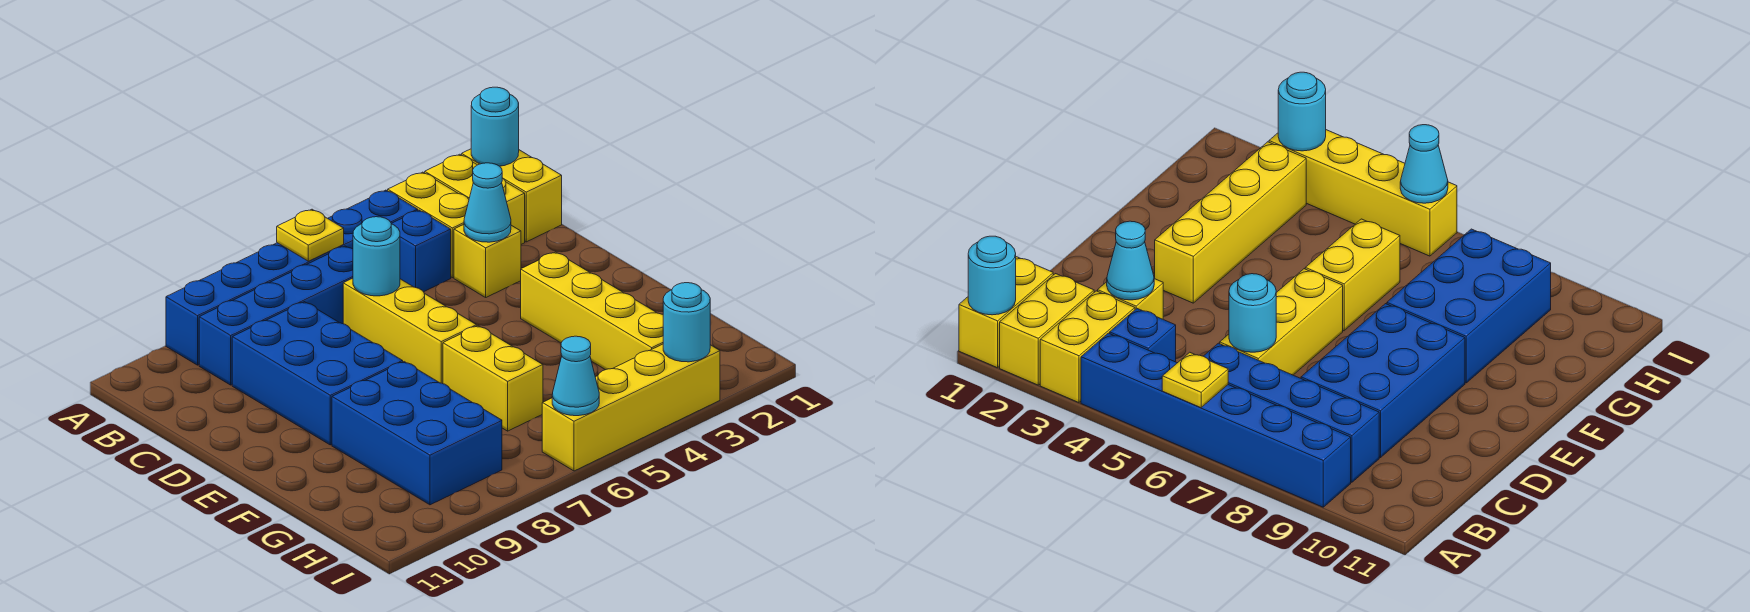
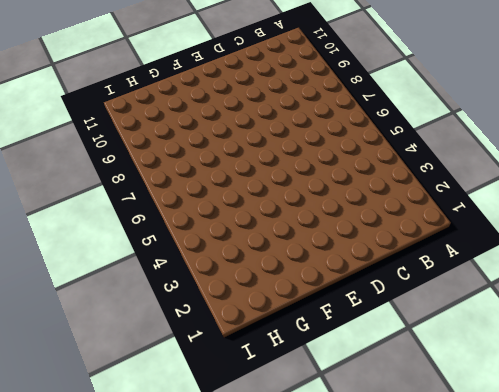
none -> yellow 1x2 brick [462,149,562,242]
none -> yellow 1x2 brick [425,154,525,244]
none -> yellow 1x2 brick [388,172,469,278]

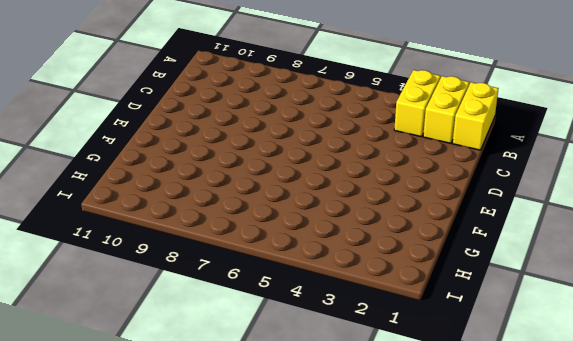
none -> blue 1x6 brick [166,190,418,365]
none -> blue 1x1 brick [391,210,451,292]
none -> blue 1x4 brick [199,246,353,385]

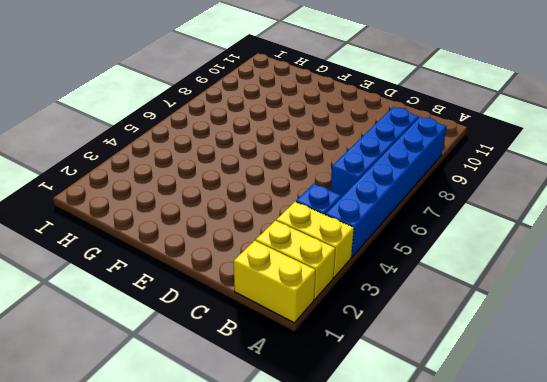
none -> yellow 1x1 brick [454,225,521,297]
none -> yellow 1x3 brick [343,278,476,384]
none -> blue 2x3 brick [232,302,403,445]

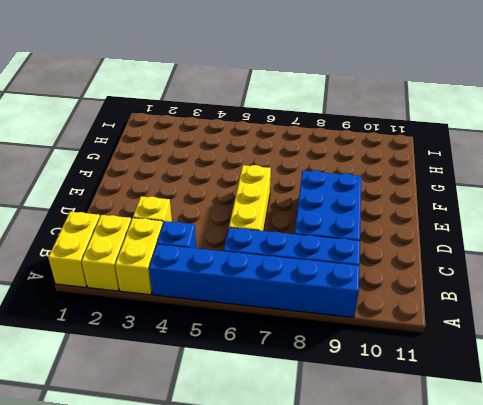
none -> yellow 1x4 brick [521,252,663,370]
none -> yellow 1x2 brick [443,326,543,431]
none -> blue 2x3 brick [332,362,502,505]

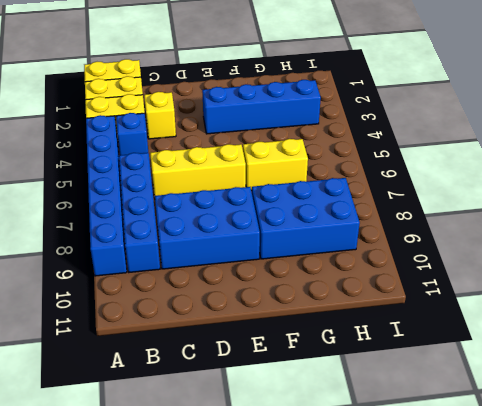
blue 1x4 brick [202,80,321,134] -> yellow 1x4 brick [521,252,663,370]
none -> yellow 1x4 brick [542,344,720,471]
none -> cyan 1x1 round brick [471,87,519,166]
none -> yellow 1x1 plate [277,209,344,261]

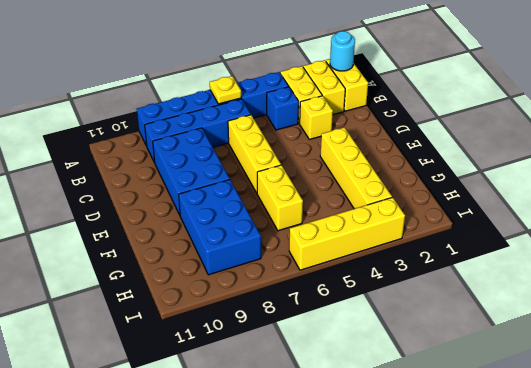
none -> cyan 1x1 cone [464,163,511,242]
none -> cyan 1x1 round brick [353,217,400,296]
none -> cyan 1x1 round brick [663,283,710,362]

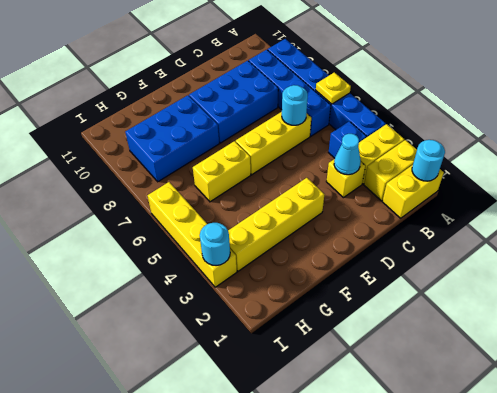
none -> cyan 1x1 cone [552,336,599,416]

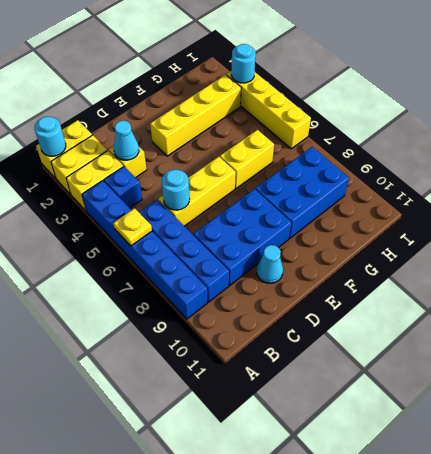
cyan 1x1 cone [257,245,283,283] -> cyan 1x1 cone moved to [552,336,599,416]

